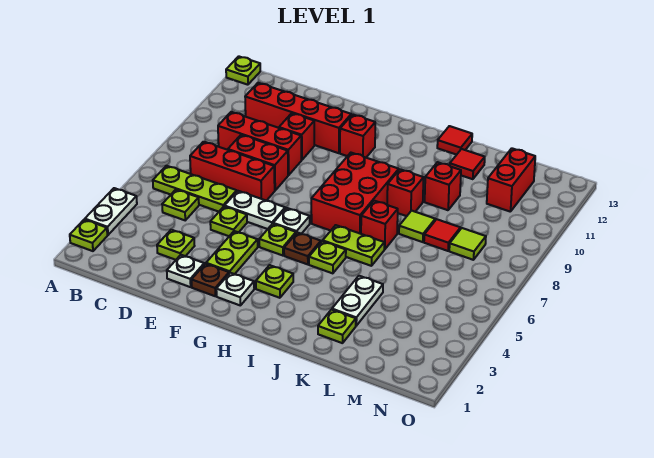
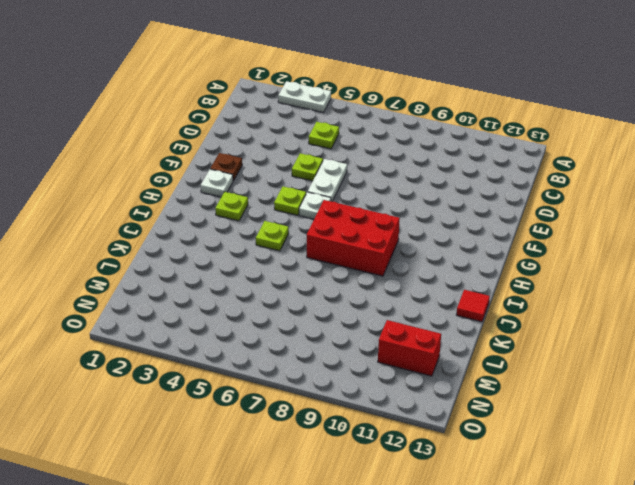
none -> lime 1x1 plate [70,219,107,251]
none -> lime 1x1 plate [226,56,260,85]
none -> lime 1x3 plate [153,166,237,212]
none -> red 1x3 brick [190,142,275,201]

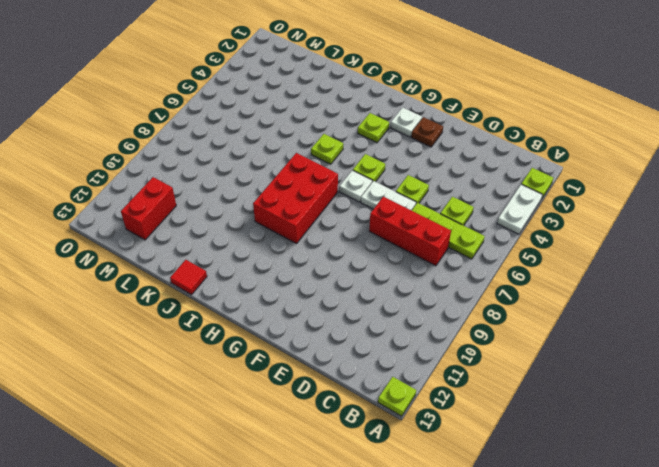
none -> red 1x3 brick [218,112,301,175]
none -> red 1x4 brick [245,83,351,153]
none -> lime 1x1 plate [157,230,194,260]
none -> red 1x2 brick [228,135,288,190]

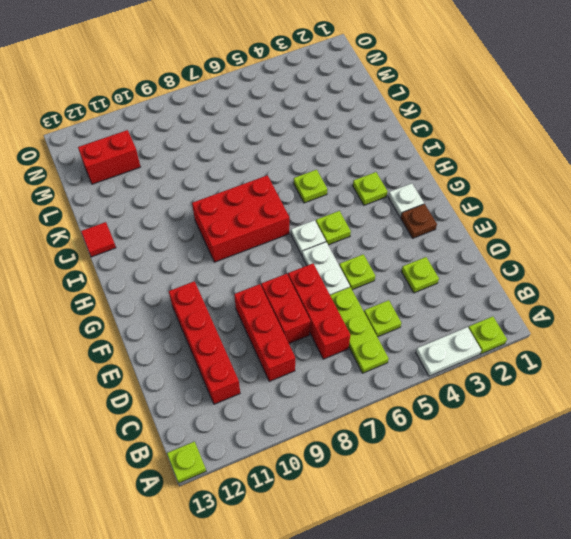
none -> white 1x1 plate [167,255,204,287]
none -> red 1x1 brick [279,113,314,160]
none -> lime 1x2 plate [206,231,258,274]
none -> red 1x1 brick [340,114,375,157]

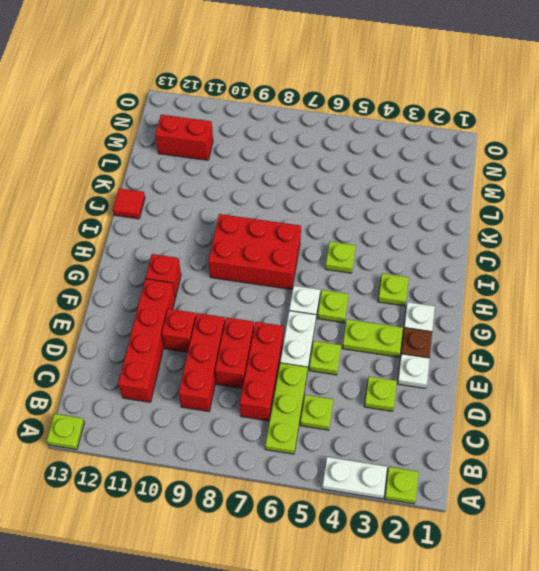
none -> brown 1x1 plate [284,232,321,264]
none -> lime 1x2 plate [323,225,385,266]
none -> red 1x1 brick [361,201,398,249]
none -> red 1x1 brick [387,169,424,216]

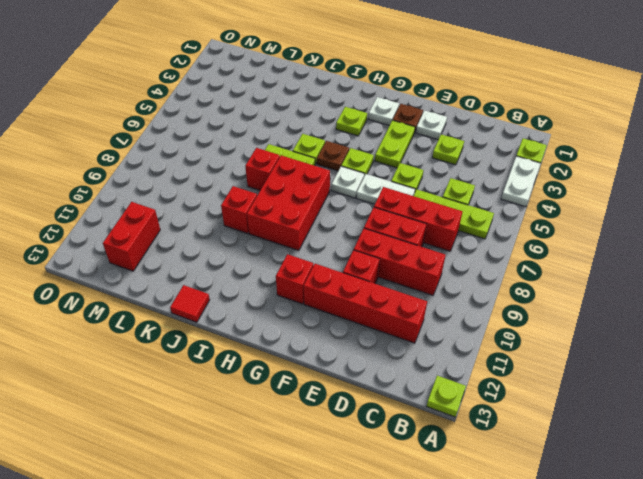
none -> lime 1x1 plate [318,310,356,343]
none -> white 1x2 plate [332,276,383,326]
none -> lime 1x1 tile [399,211,435,242]
none -> red 1x1 brick [425,162,461,210]

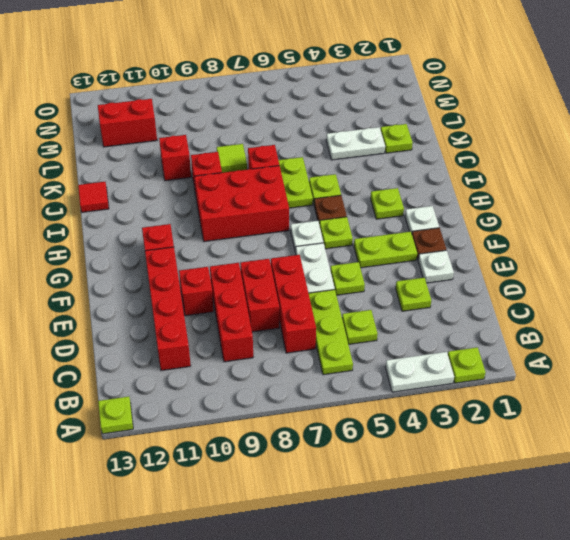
none -> red 1x1 tile [450,149,485,179]
none -> red 1x1 tile [424,219,460,251]
none -> lime 1x1 tile [449,228,486,260]

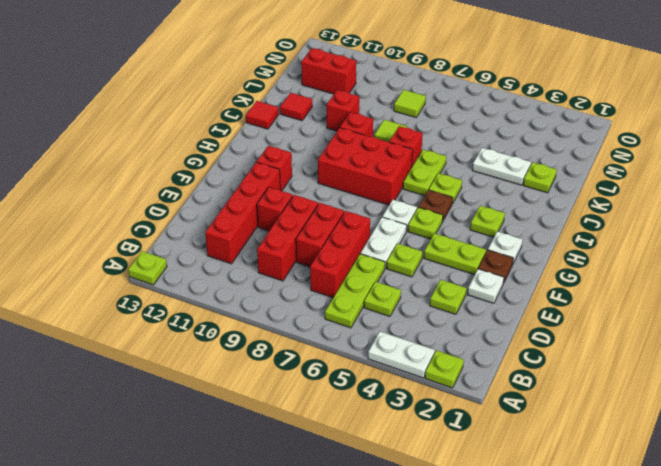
none -> red 1x1 tile [424,219,460,251]

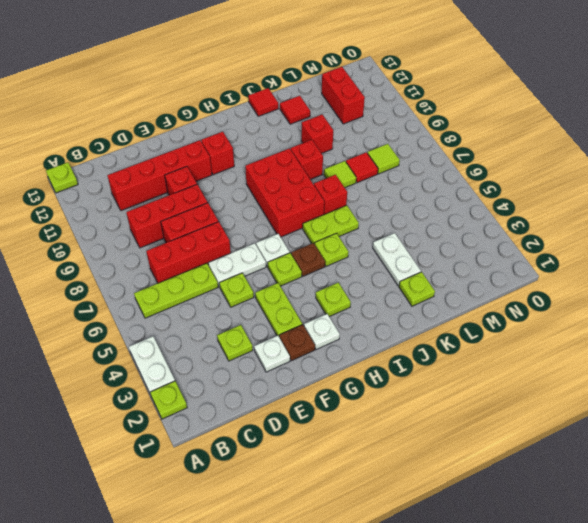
none -> lime 1x1 plate [162,190,199,220]

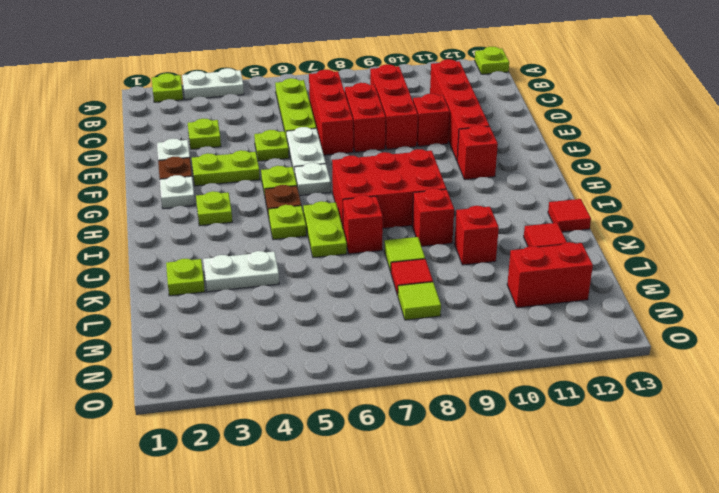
none -> lime 1x1 plate [162,190,199,220]

